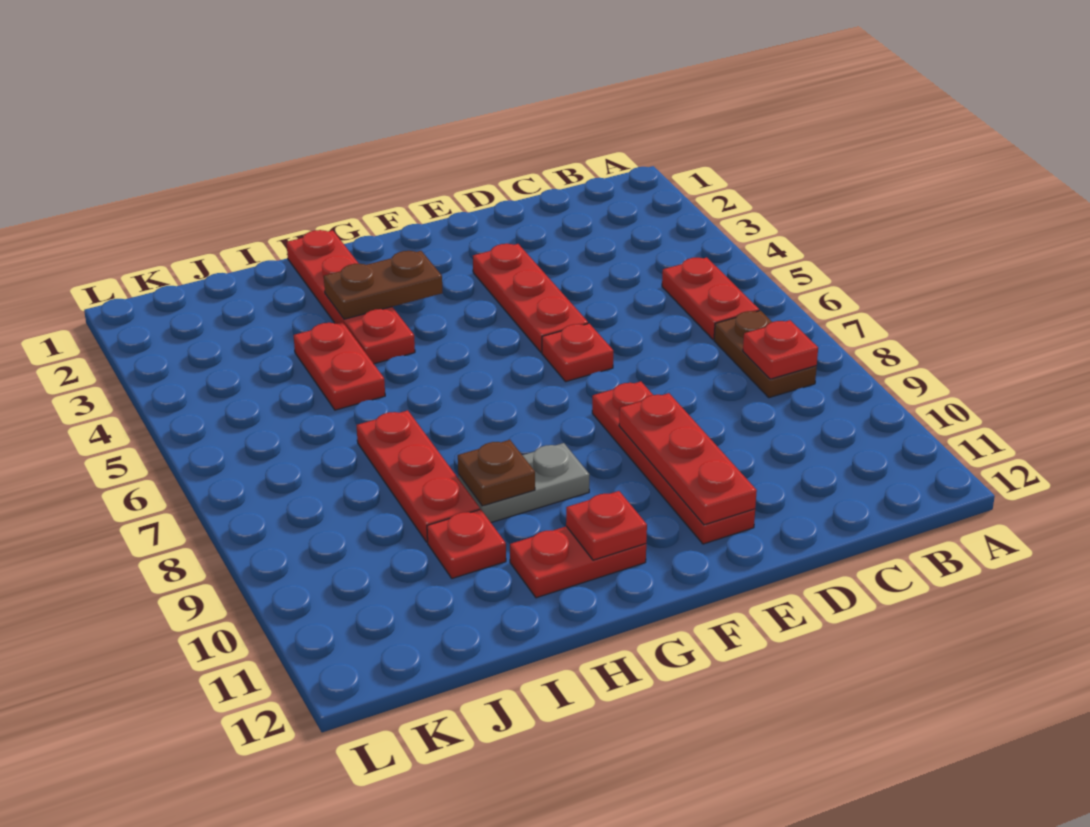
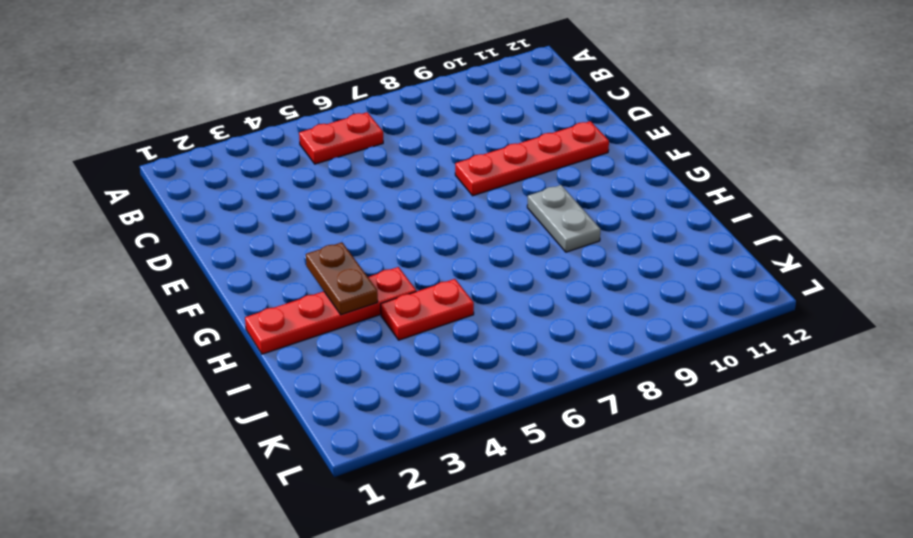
none -> brown 1x2 plate [714,311,817,398]
none -> red 1x3 plate [473,244,588,353]
none -> red 1x1 plate [542,324,613,381]

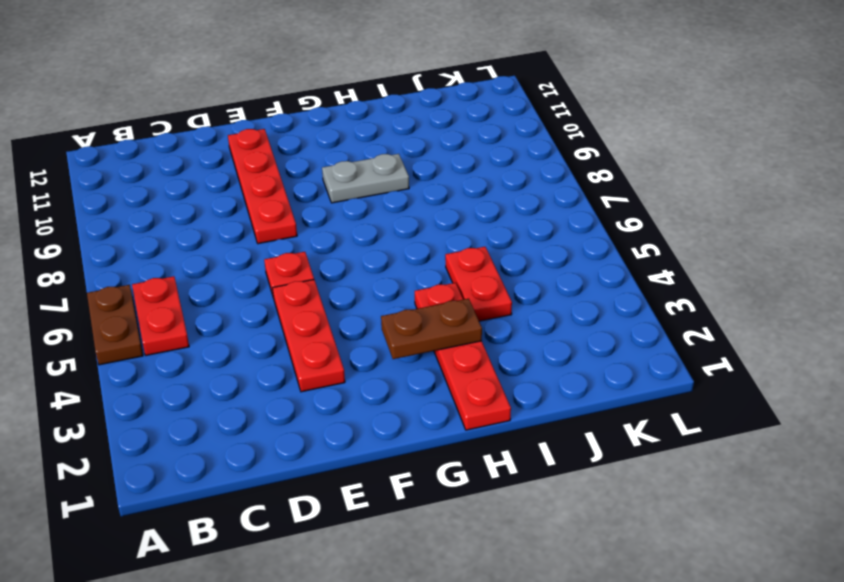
brown 1x2 plate [87,285,143,365] -> brown 1x2 plate moved to [714,311,817,398]
none -> red 1x2 plate [510,526,646,598]
none -> red 1x3 plate [357,410,480,542]
none -> red 1x1 plate [427,509,506,578]

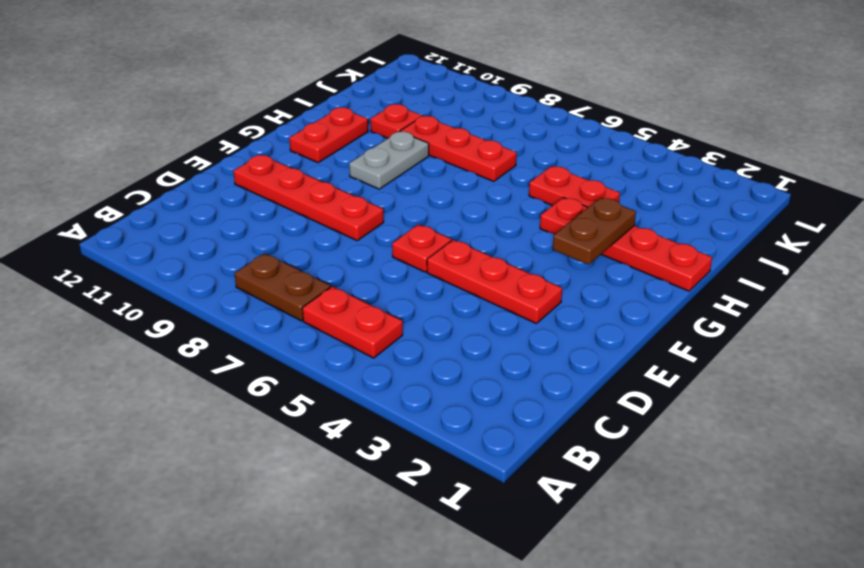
none -> red 1x1 plate [743,320,818,379]
none -> red 1x3 plate [619,393,757,525]
none -> red 1x1 plate [566,491,647,560]

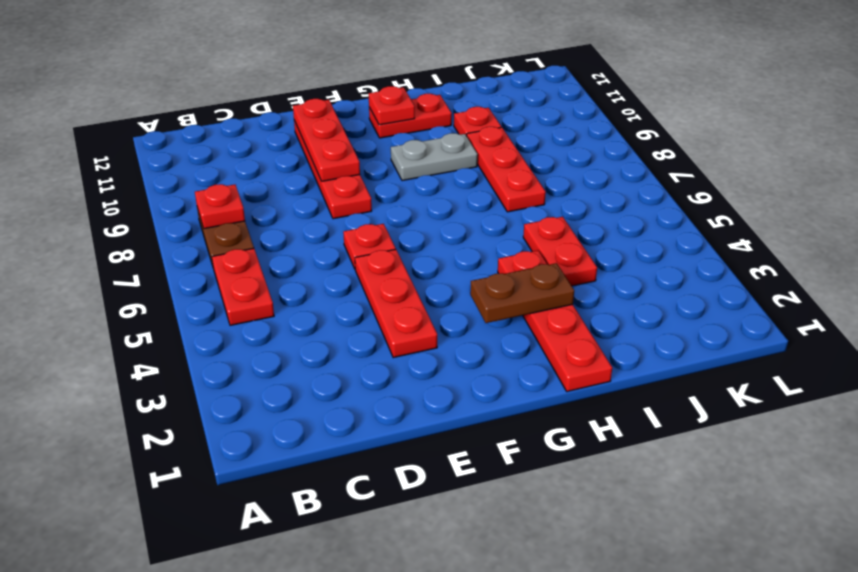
none -> brown 1x1 plate [458,440,535,506]

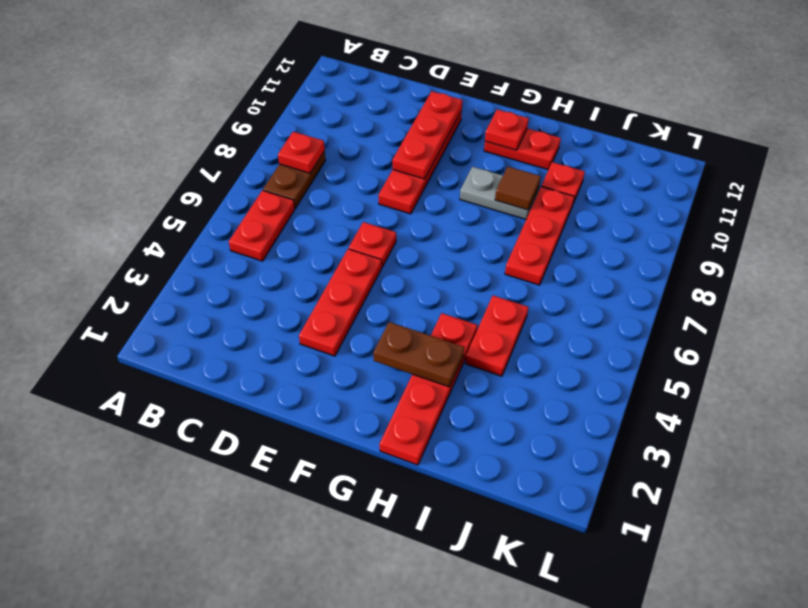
brown 1x1 tile [495,167,541,210] -> brown 1x1 plate [458,440,535,506]

